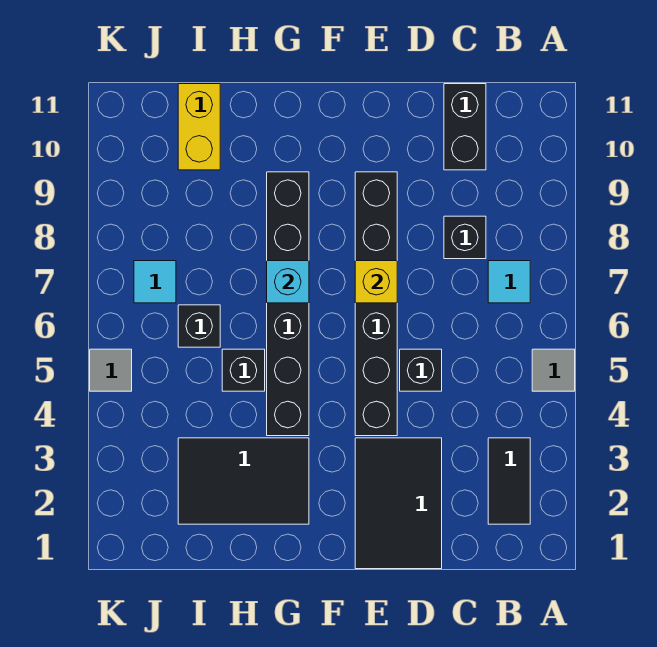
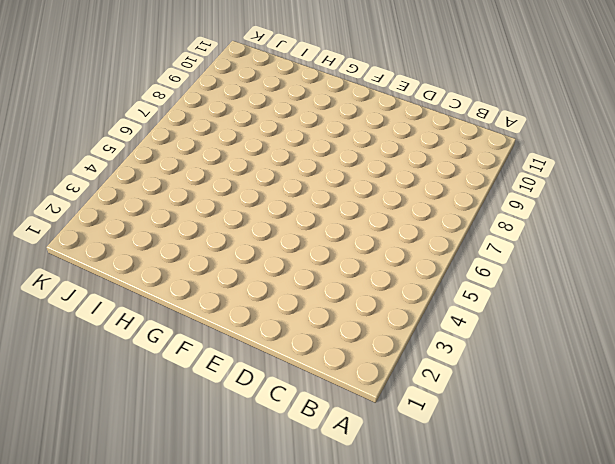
none -> grey 1x1 tile [532,349,575,391]
none -> black 1x2 tile [488,438,530,524]
none -> cyan 1x1 tile [488,261,530,303]

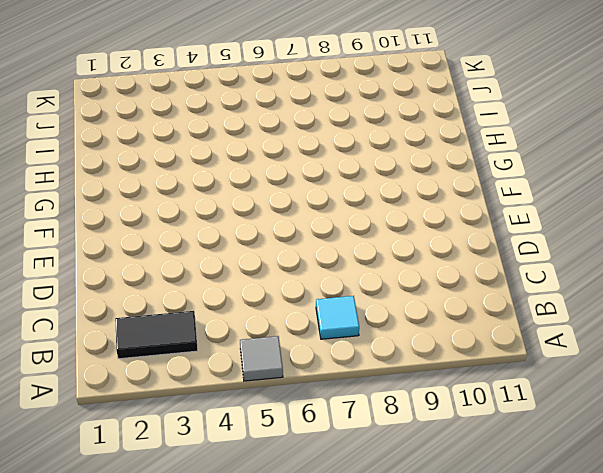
none -> black 1x1 brick [444,216,486,259]
none -> black 1x2 brick [444,84,486,170]
none -> black 2x3 tile [355,438,442,569]

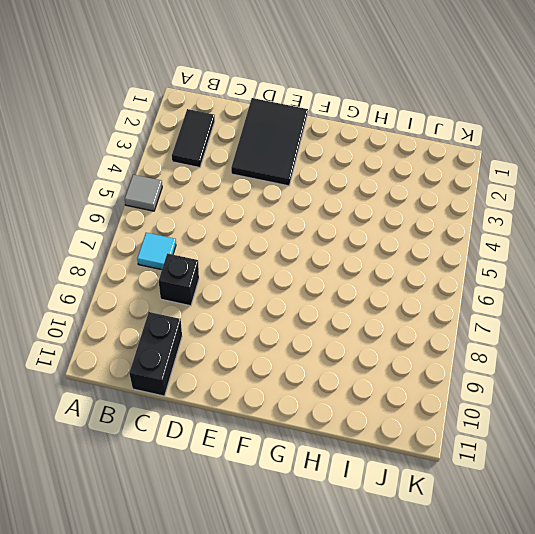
none -> black 1x1 brick [400,349,442,391]
none -> black 1x6 brick [355,172,397,436]
none -> black 2x3 tile [178,438,309,524]

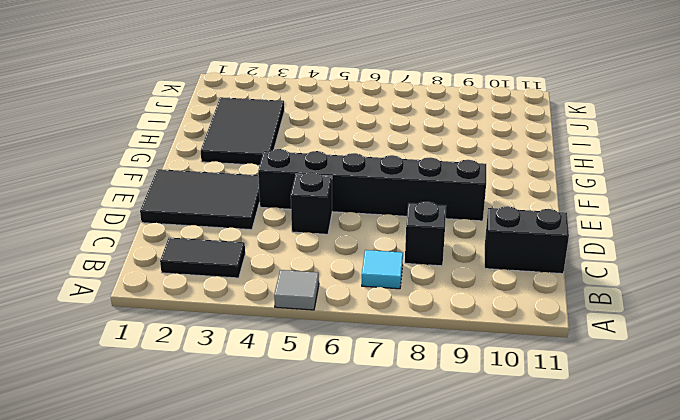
none -> black 1x6 brick [267,172,309,436]
none -> black 1x1 brick [222,349,265,391]
none -> black 1x1 brick [178,305,220,347]

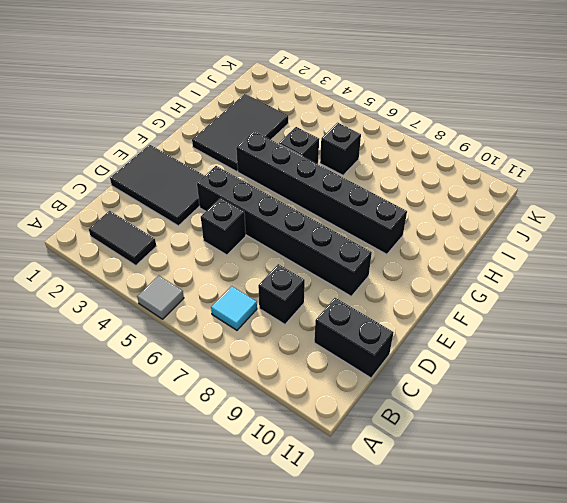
none -> yellow 1x2 brick [178,84,220,170]
none -> cyan 1x1 tile [134,261,176,303]
none -> grey 1x1 tile [90,349,132,391]

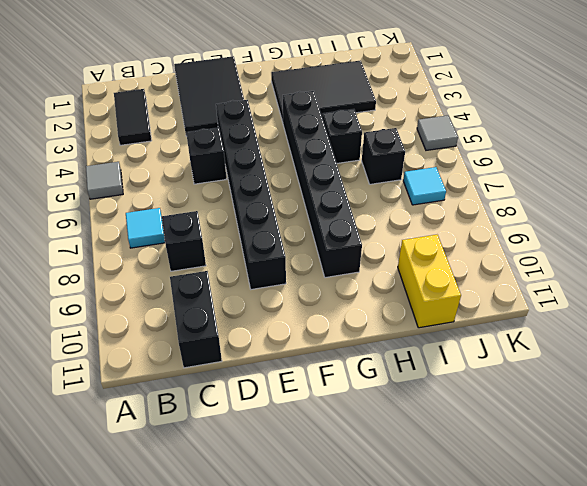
none -> yellow 1x1 brick [355,261,397,303]
none -> cyan 1x1 brick [267,261,309,303]

